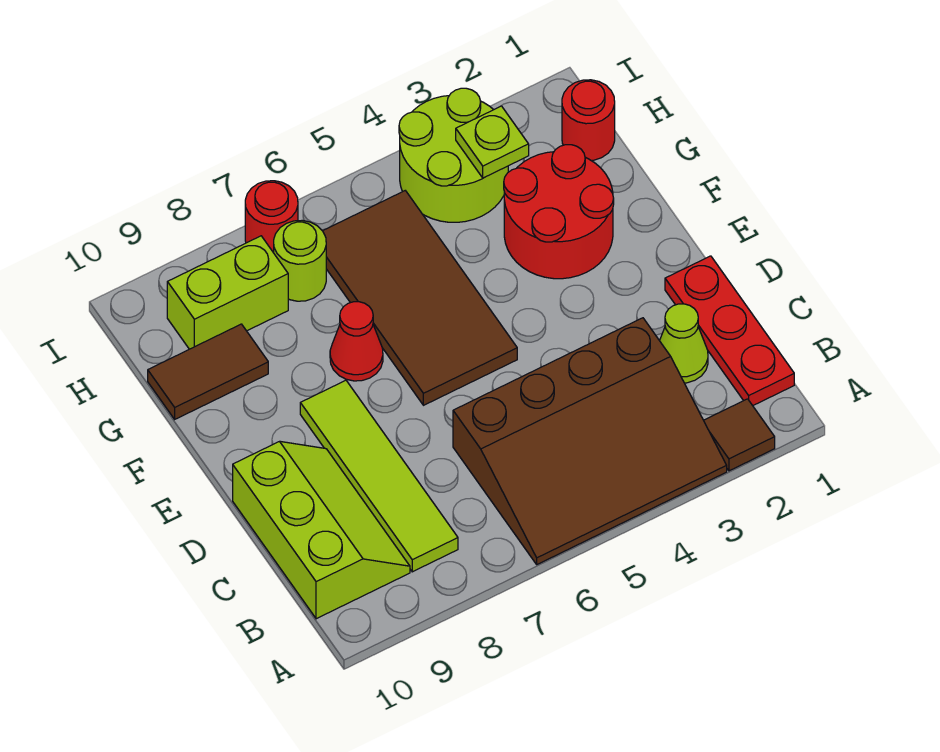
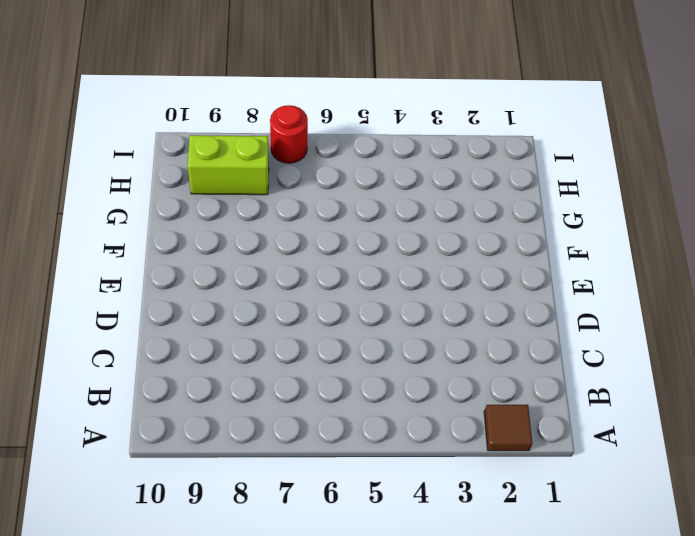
none -> brown 3x4 slope [453,318,727,564]
none -> red 1x3 plate [665,256,794,406]
none -> lime 1x4 tile [300,380,458,572]

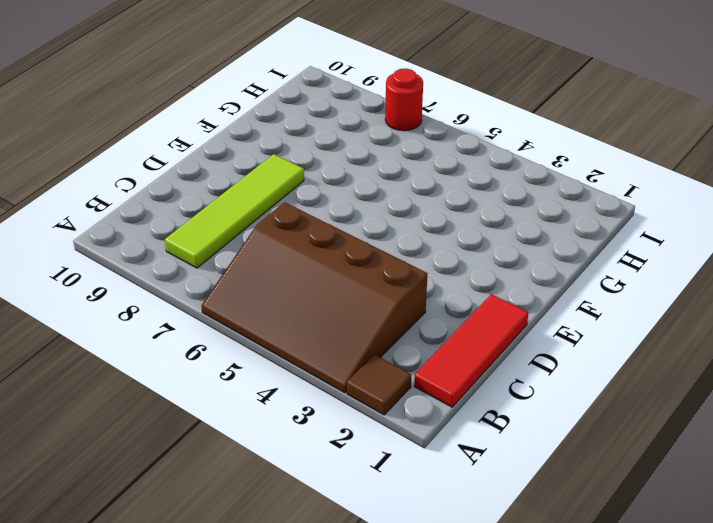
red 1x3 tile [414,294,528,407] -> red 1x3 plate [665,256,794,406]
none -> lime 2x3 slope [233,441,410,619]
none -> lime 1x1 cone [660,304,708,383]
none -> brown 2x4 tile [323,191,517,405]

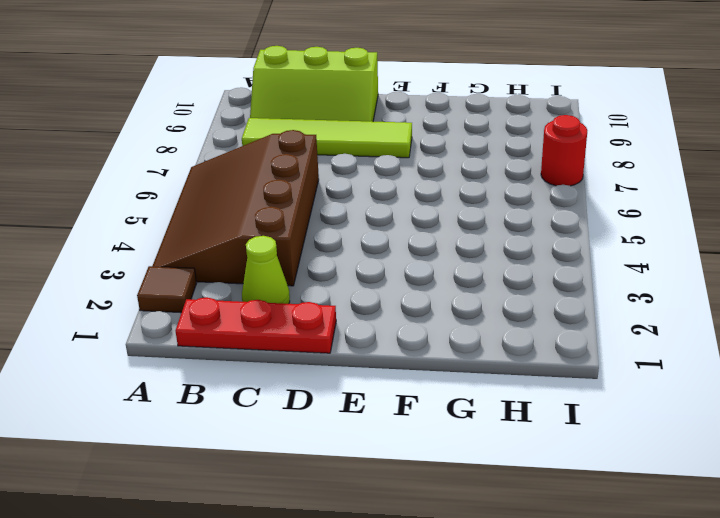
none -> brown 2x4 tile [323,191,517,405]
none -> red 2x2 round brick [504,145,614,279]
none -> red 1x1 cone [330,302,383,381]

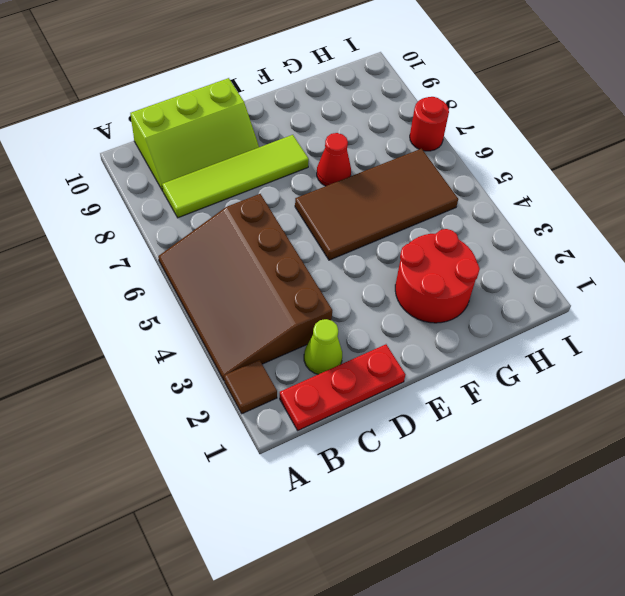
none -> brown 1x2 tile [148,324,268,419]
none -> red 1x1 round brick [562,80,615,160]
none -> lime 2x2 round brick [399,88,508,222]

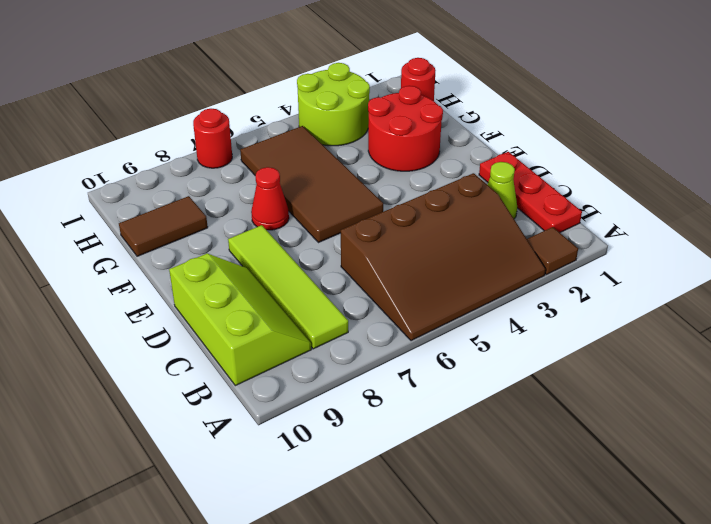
none -> lime 1x1 round brick [274,220,326,301]
none -> lime 1x2 brick [167,236,288,349]
none -> lime 1x1 plate [456,106,529,178]

